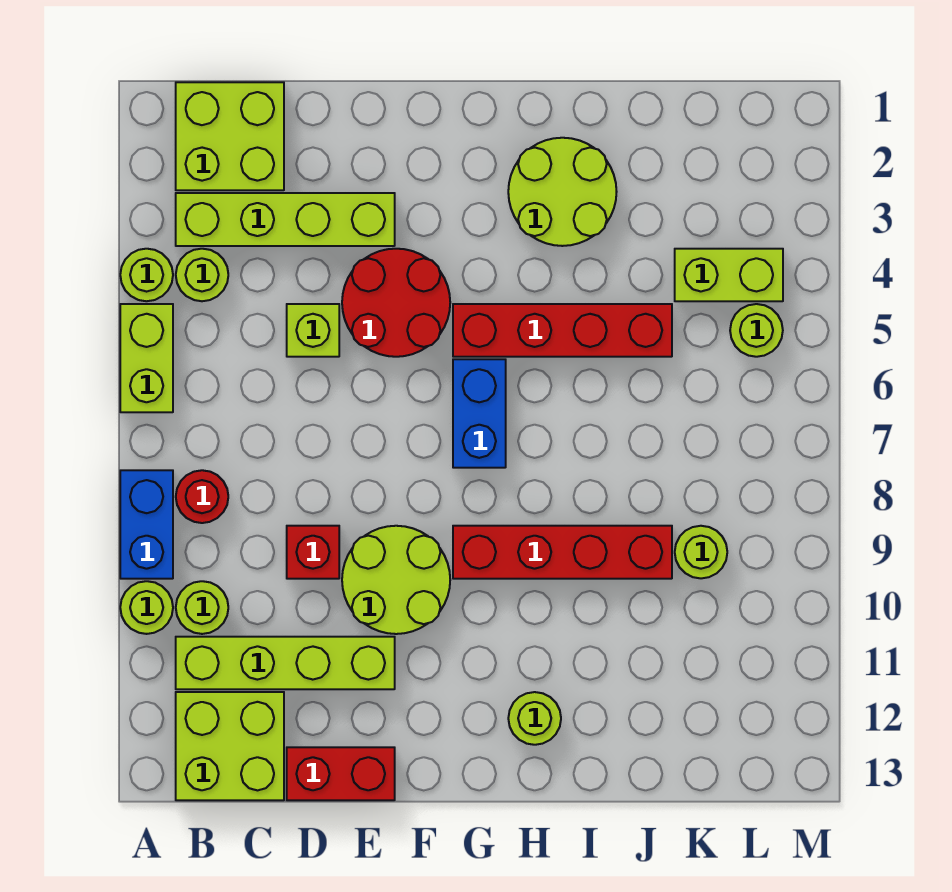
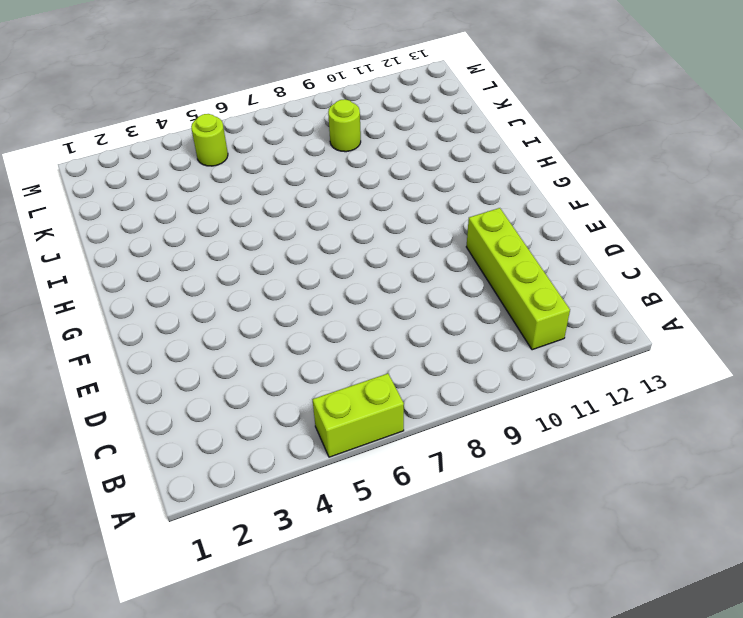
none -> lime 1x1 round brick [120,249,173,301]
none -> blue 1x2 brick [120,470,173,579]
none -> lime 1x1 round brick [120,581,173,634]

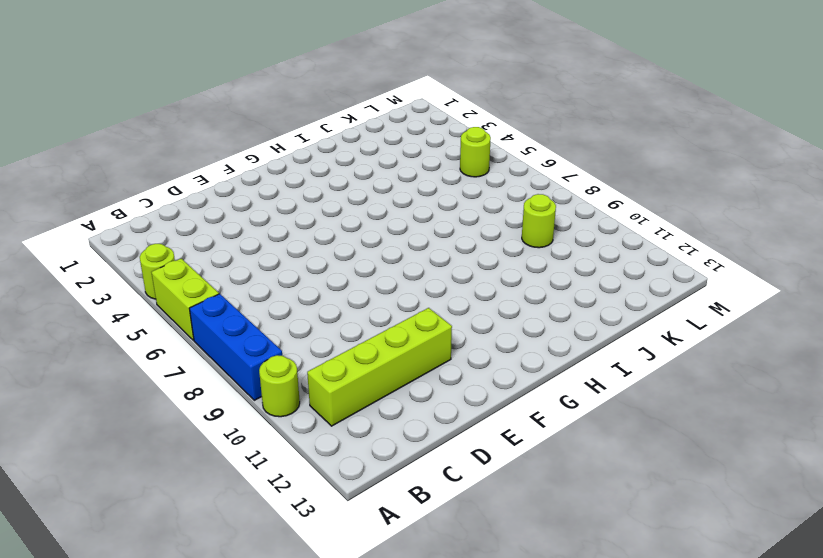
blue 1x3 brick [189,294,282,400] -> blue 1x2 brick [120,470,173,579]
none -> lime 2x2 brick [176,82,284,190]
none -> lime 1x4 brick [176,193,395,246]
none -> lime 1x1 round brick [176,249,228,301]

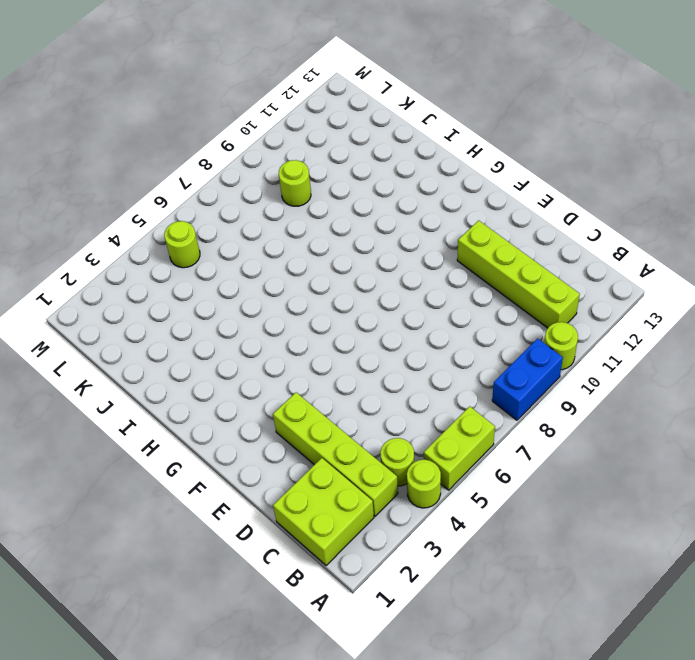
none -> red 1x1 round brick [176,470,228,523]
none -> lime 1x1 round brick [176,581,228,634]
none -> lime 2x2 brick [176,692,284,800]

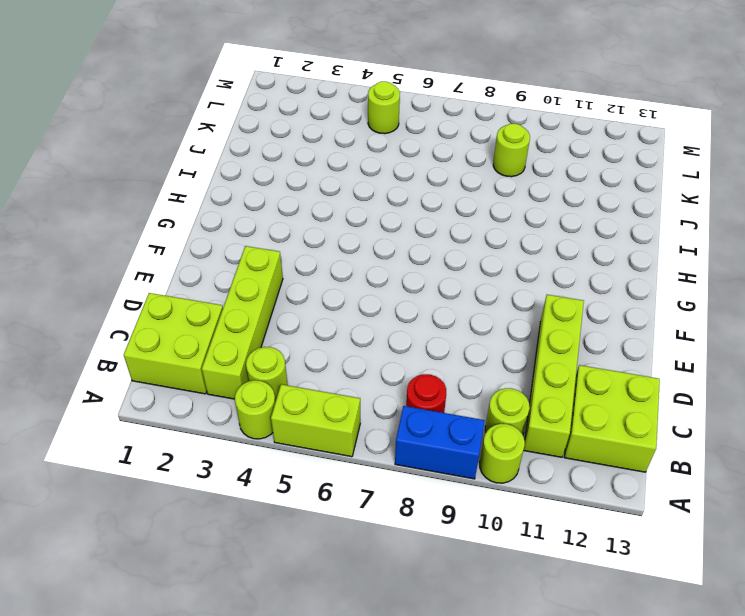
none -> lime 1x1 brick [287,304,339,357]
none -> red 1x1 brick [287,526,339,579]
none -> red 1x2 brick [287,747,395,800]

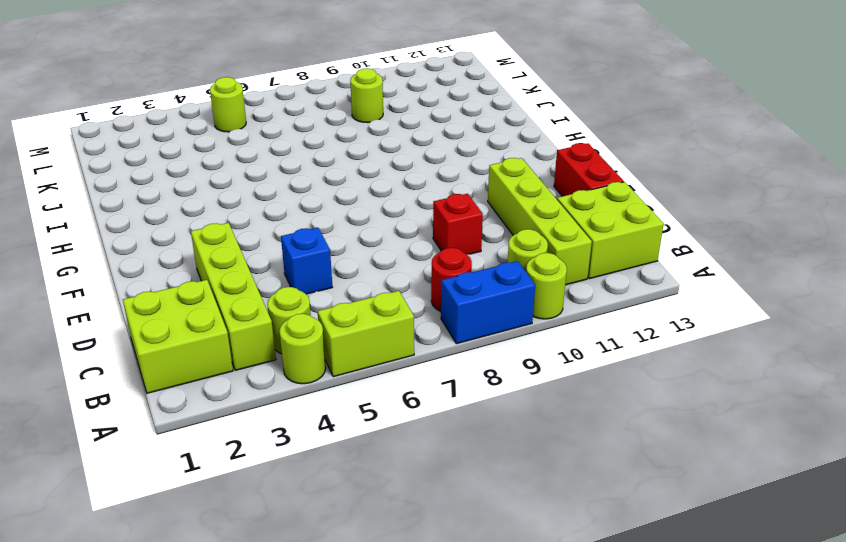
blue 1x1 brick [281,228,332,294] -> lime 1x1 brick [287,304,339,357]
none -> red 2x2 round brick [342,249,450,357]
none -> lime 2x2 round brick [342,526,450,634]
none -> red 1x4 brick [453,304,672,357]

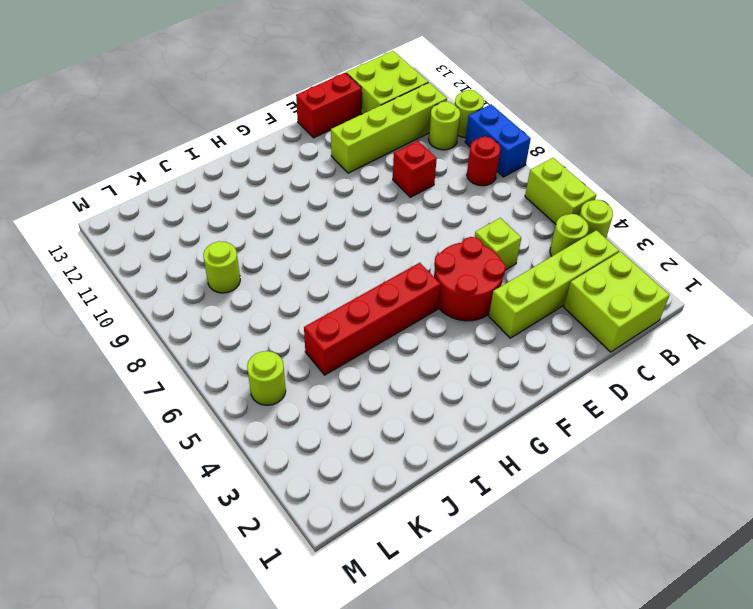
none -> lime 2x2 round brick [342,526,450,634]
none -> blue 1x2 brick [453,359,506,468]
none -> red 1x4 brick [453,526,672,579]

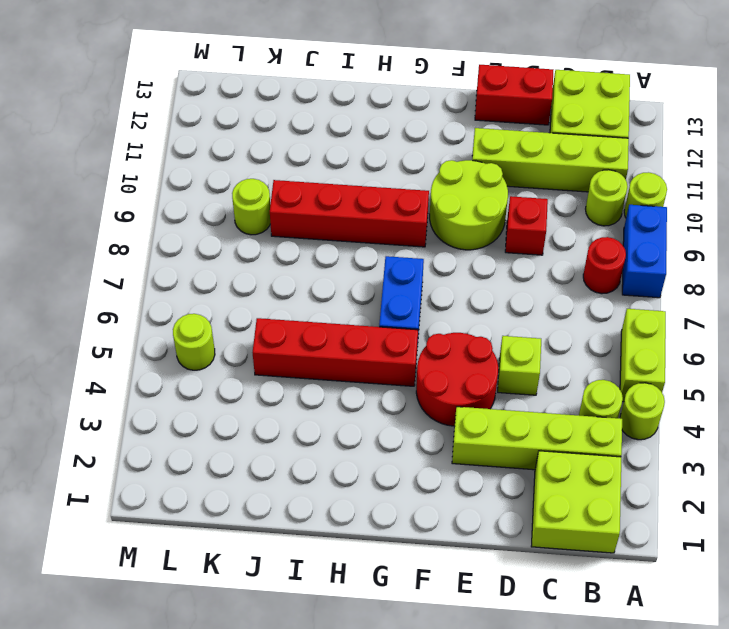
none -> lime 2x2 round brick [508,138,617,246]
none -> lime 1x1 round brick [508,692,561,745]
none -> lime 1x2 brick [675,249,783,301]

